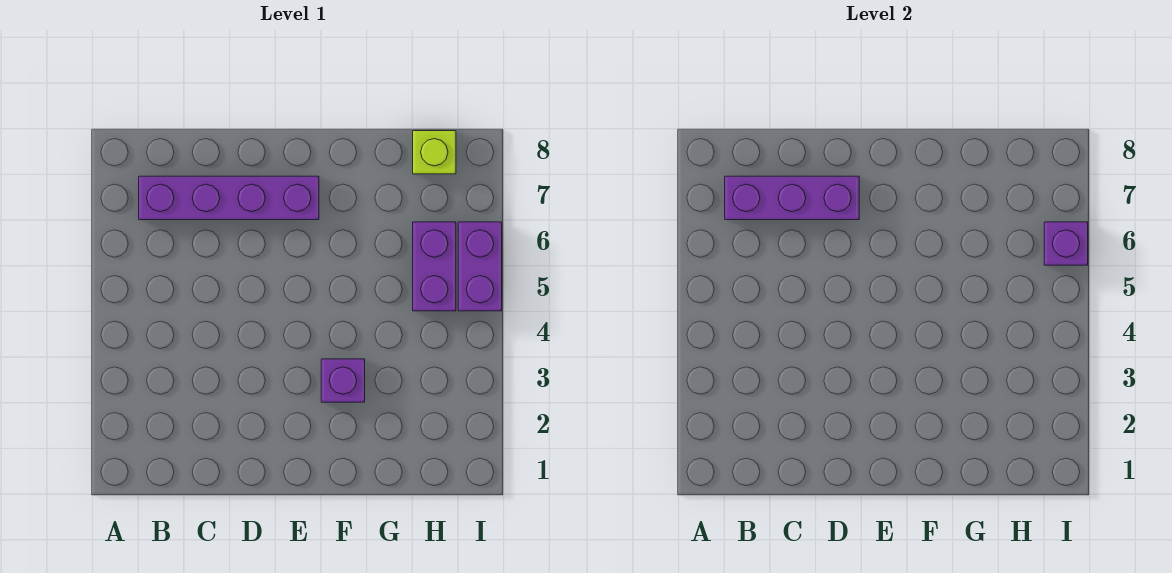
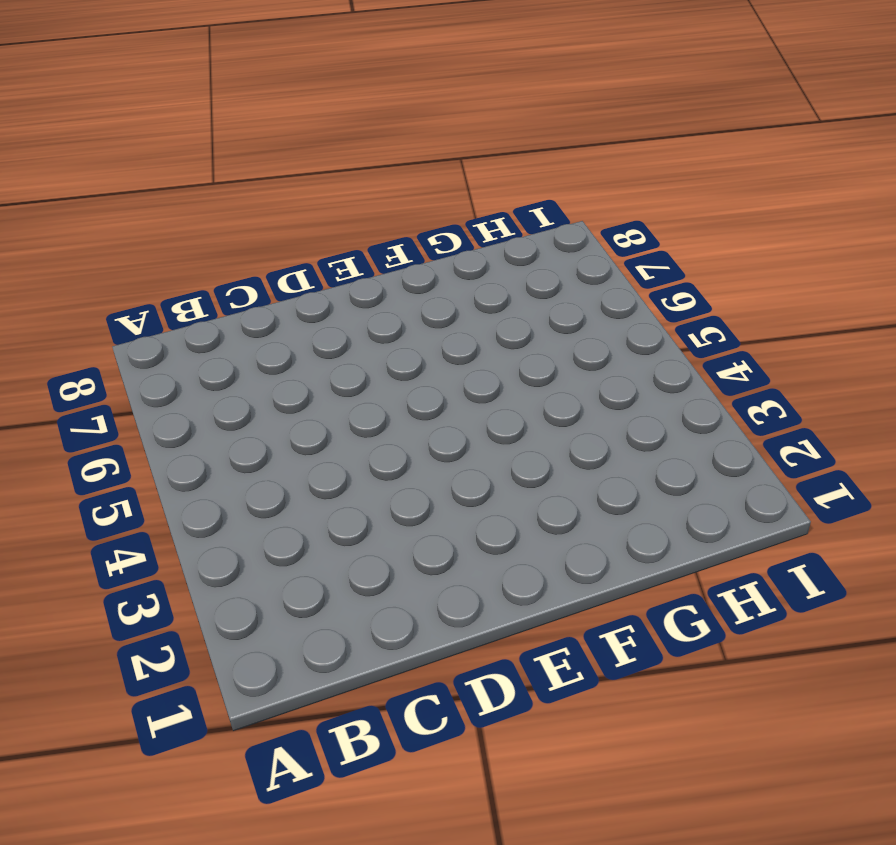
none -> purple 1x4 brick [139,176,319,220]
none -> purple 1x1 brick [321,359,365,402]

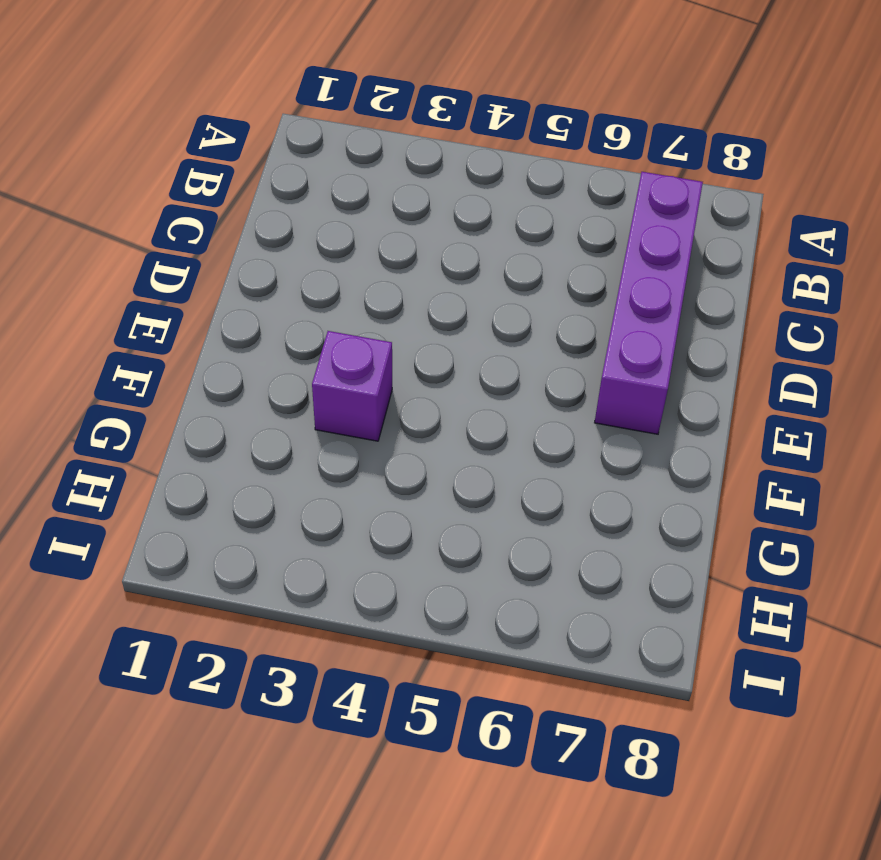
none -> purple 1x2 brick [413,222,456,311]
none -> lime 1x1 brick [413,131,456,174]

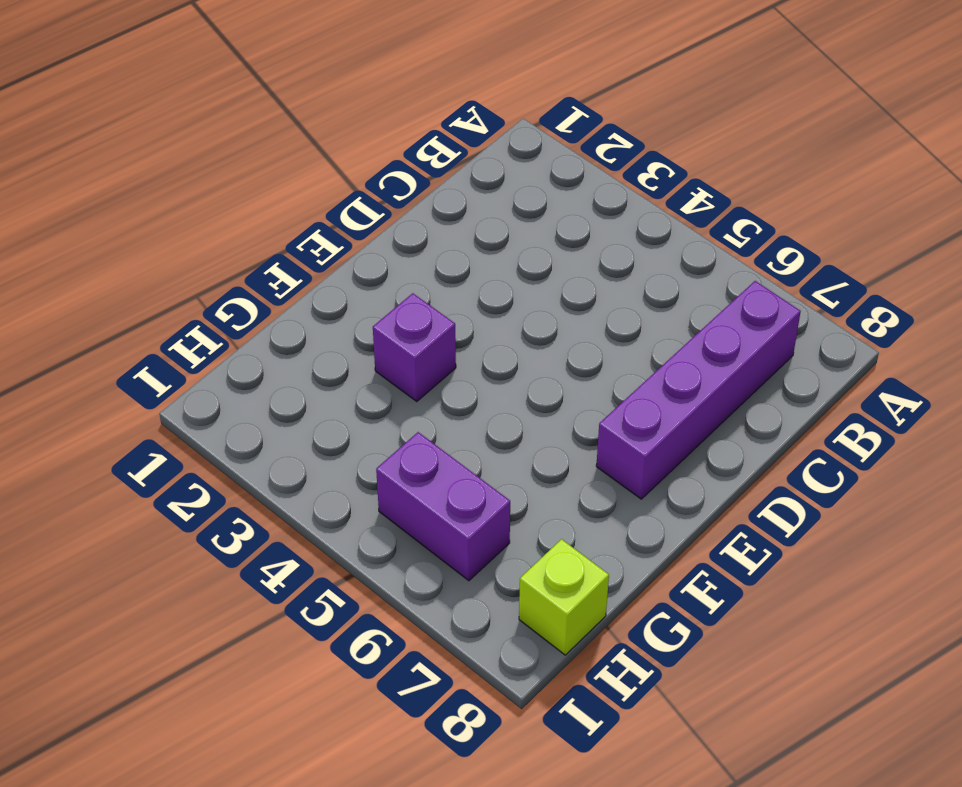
none -> purple 1x2 brick [458,222,502,311]
none -> purple 1x3 brick [725,176,859,220]

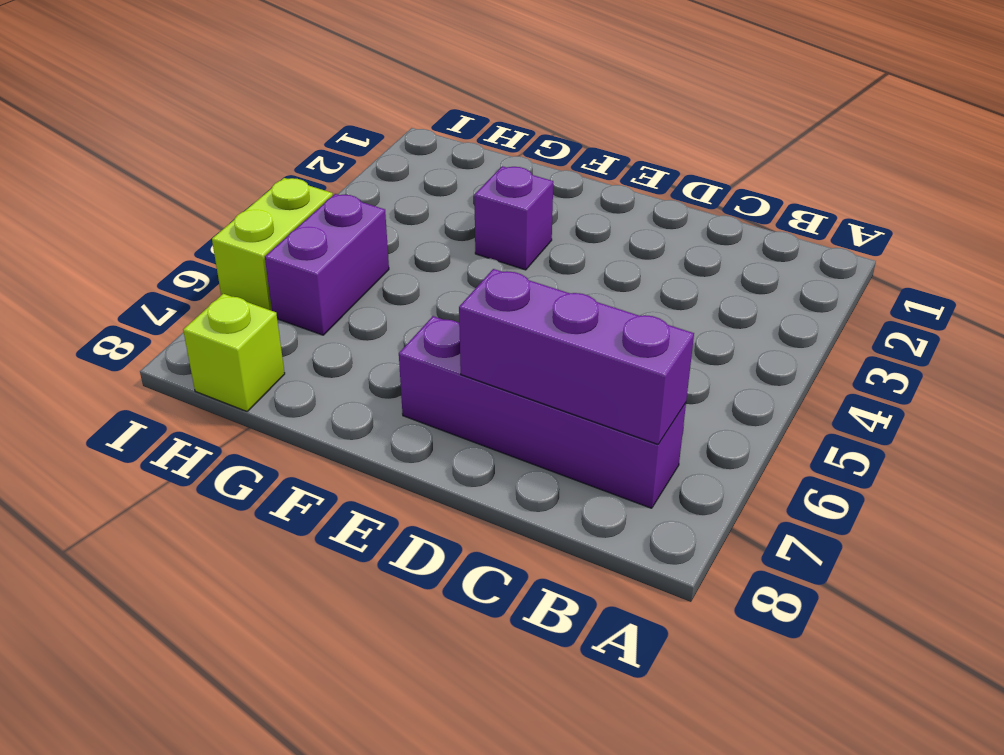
lime 1x2 brick [212,178,333,311] -> purple 1x2 brick [458,222,502,311]
none -> purple 1x1 brick [1044,222,1088,265]

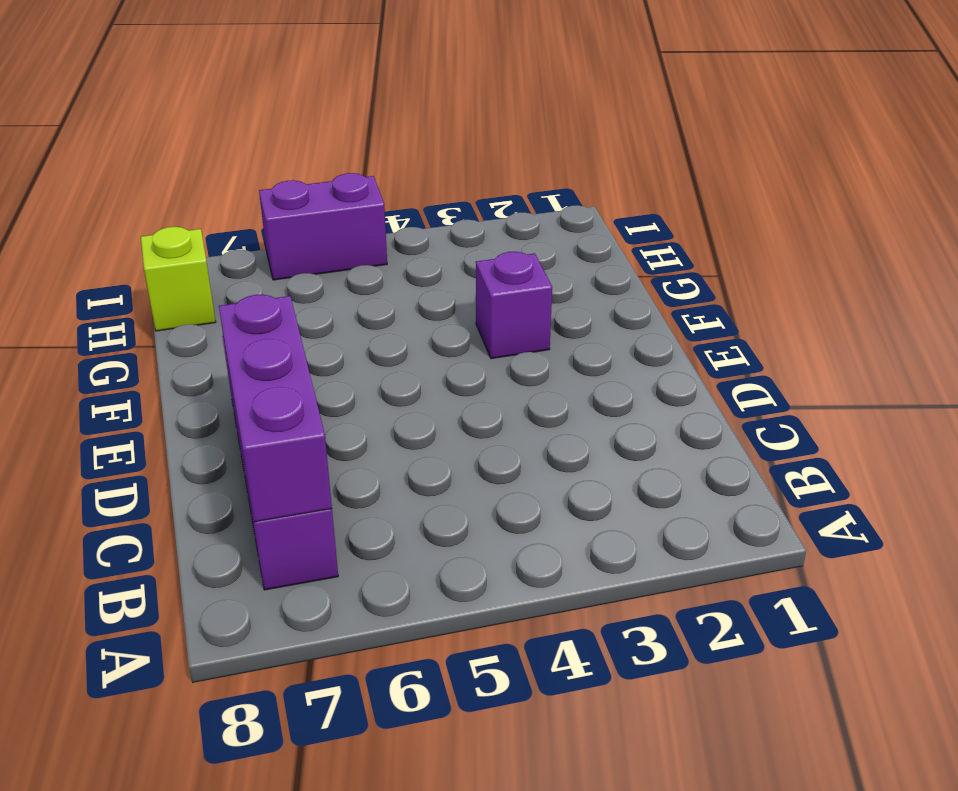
none -> purple 1x2 brick [413,222,456,311]
none -> purple 1x1 brick [1044,222,1088,265]

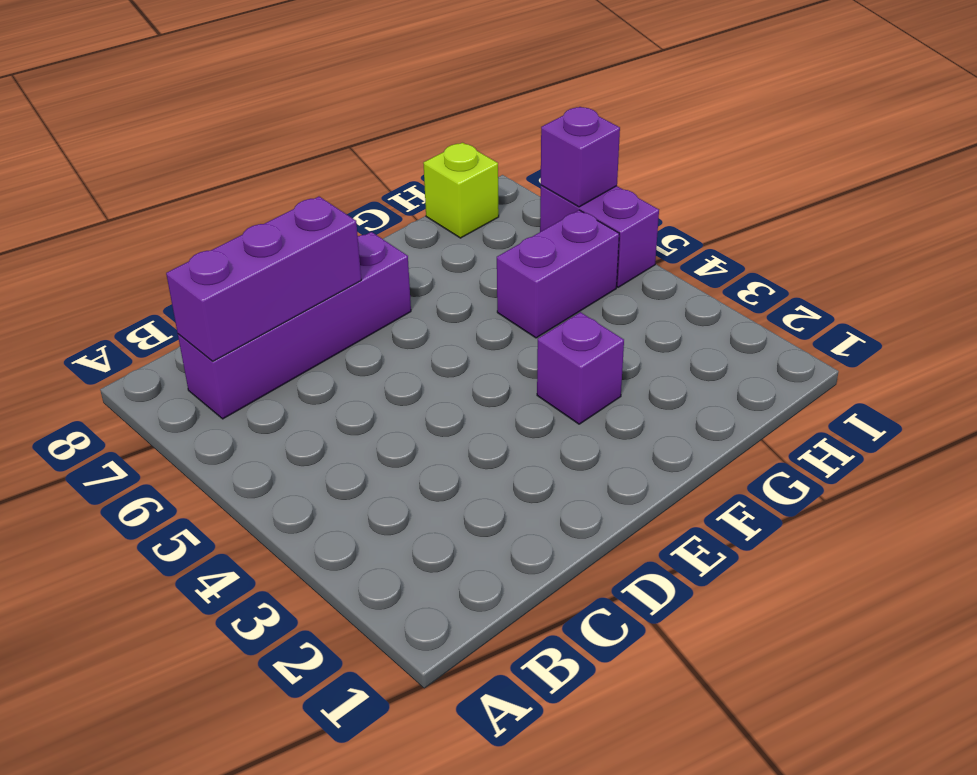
purple 1x2 brick [497,210,619,338] -> purple 1x2 brick turned to [413,222,456,311]

